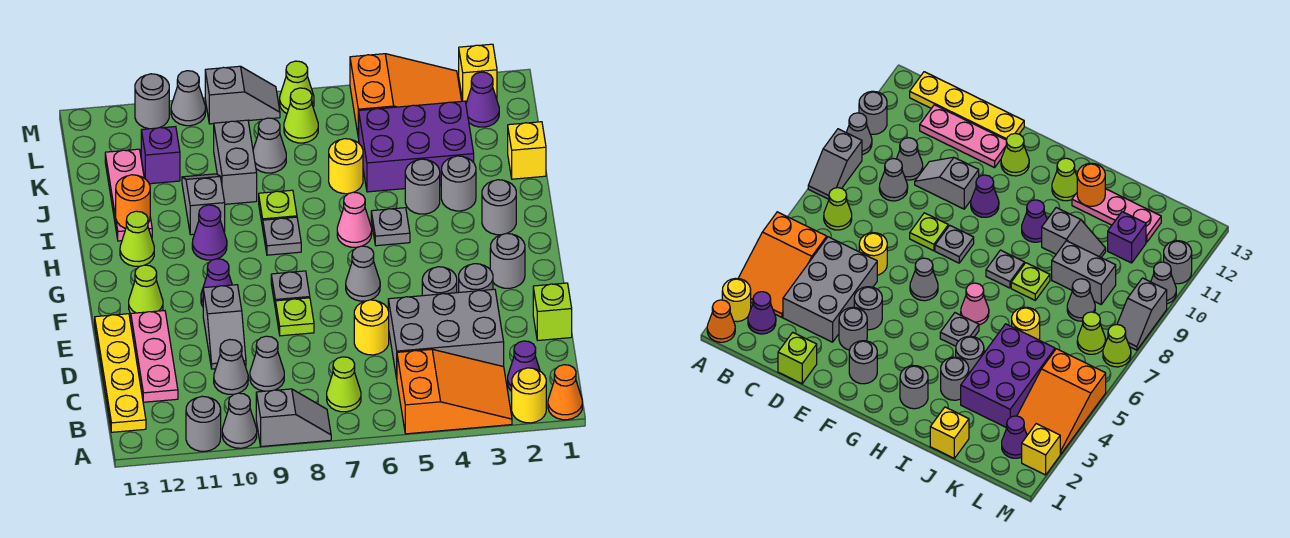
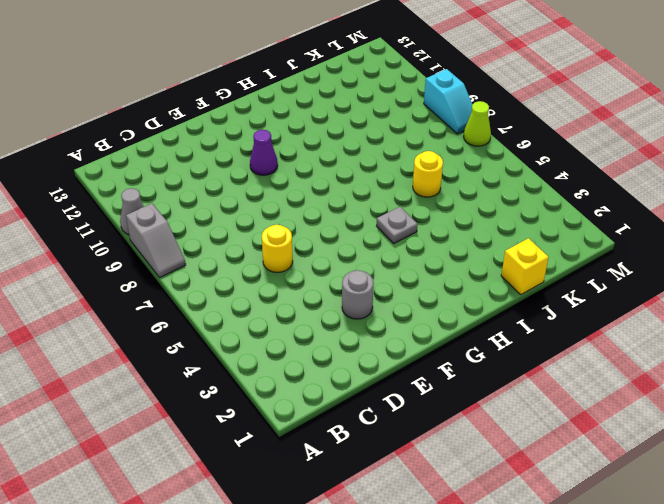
cyan 1x2 slope [424,69,472,134] -> grey 1x2 slope [205,66,280,124]
none -> orange 1x1 cone [548,365,582,420]
none -> yellow 1x1 round brick [512,368,546,423]
none -> orange 2x3 slope [397,349,512,434]
none -> grey 1x1 round brick [186,396,221,451]

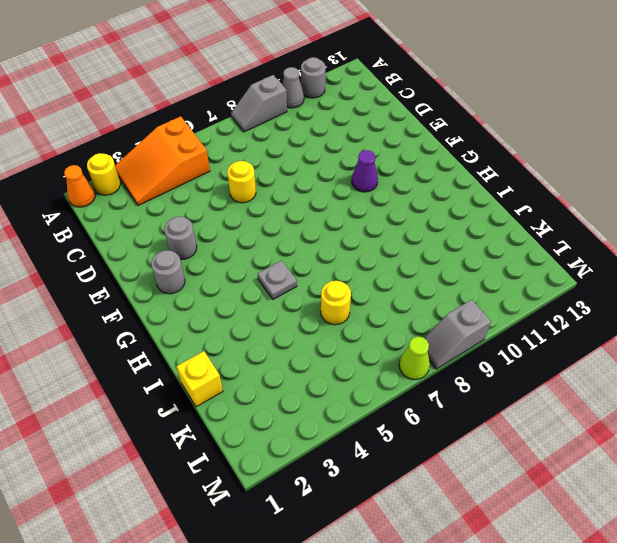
none -> purple 1x1 cone [508,341,540,391]
none -> lime 1x1 cone [327,357,361,412]
none -> yellow 1x4 plate [95,314,146,432]
none -> grey 2x3 brick [388,289,504,378]

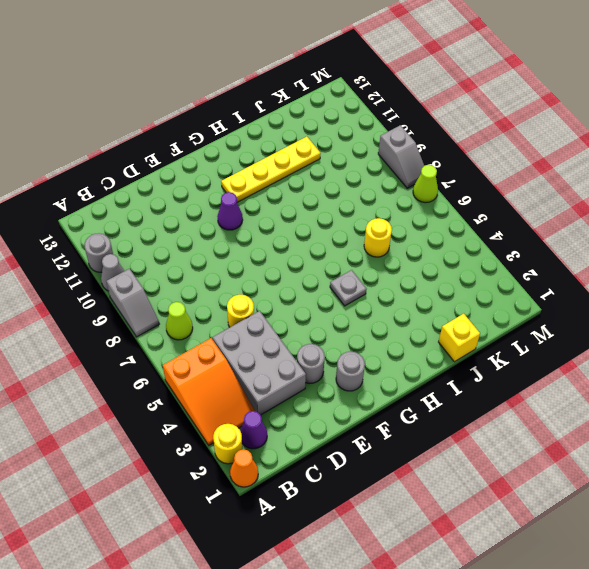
yellow 1x4 plate [221,137,320,202] -> yellow 1x4 plate moved to [95,314,146,432]
none -> grey 1x1 cone [250,336,284,391]
none -> grey 1x1 cone [214,340,248,394]
none -> pink 1x3 plate [131,311,178,402]
none -> lime 1x1 brick [533,283,572,340]

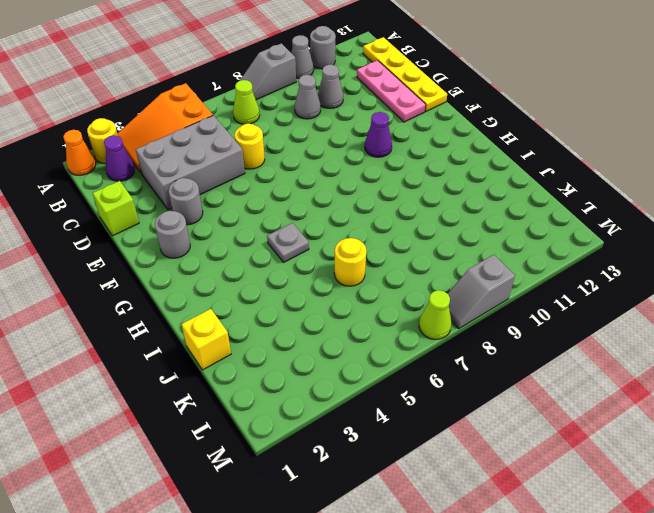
none -> grey 1x2 slope [203,285,246,369]
none -> grey 1x1 round brick [422,267,457,296]
none -> lime 1x1 plate [276,298,314,336]
none -> grey 1x1 cone [346,246,380,301]

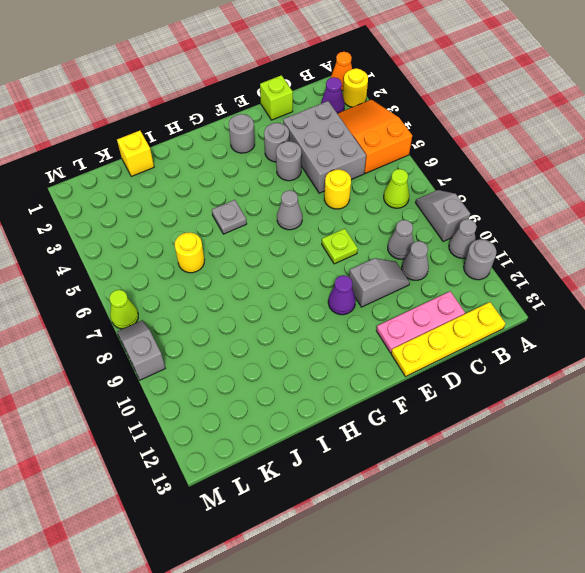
none -> grey 1x1 plate [271,271,310,309]
none -> lime 1x1 cone [129,265,163,313]
none -> grey 1x1 round brick [482,180,516,235]
none -> pink 1x1 cone [337,192,372,247]

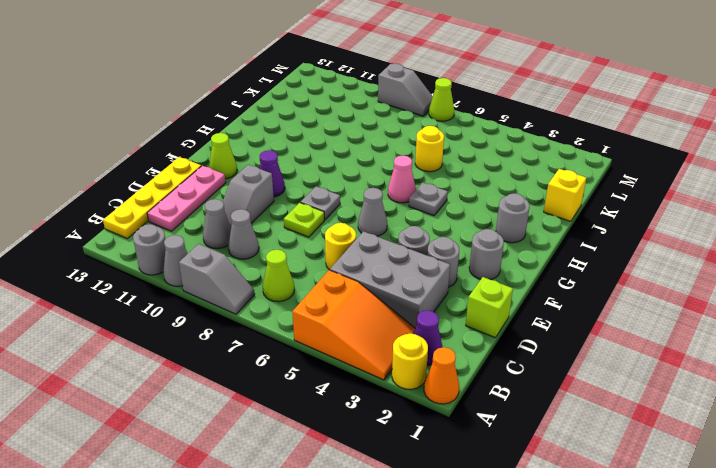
none -> grey 1x1 plate [263,217,301,255]
none -> purple 1x1 cone [192,205,227,260]
none -> lime 1x1 cone [120,211,154,266]
none -> grey 1x1 round brick [441,156,476,211]

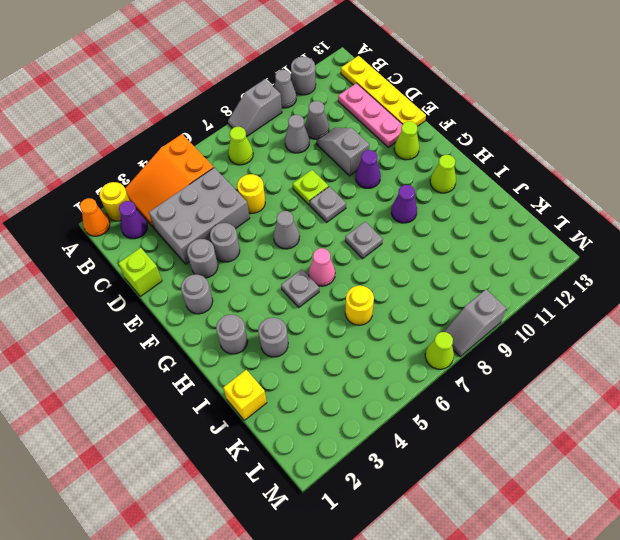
none -> grey 1x1 round brick [405,159,440,214]
none -> lime 1x1 plate [259,190,297,228]
none -> grey 1x2 slope [182,174,225,235]
none -> pink 1x3 plate [105,149,152,241]

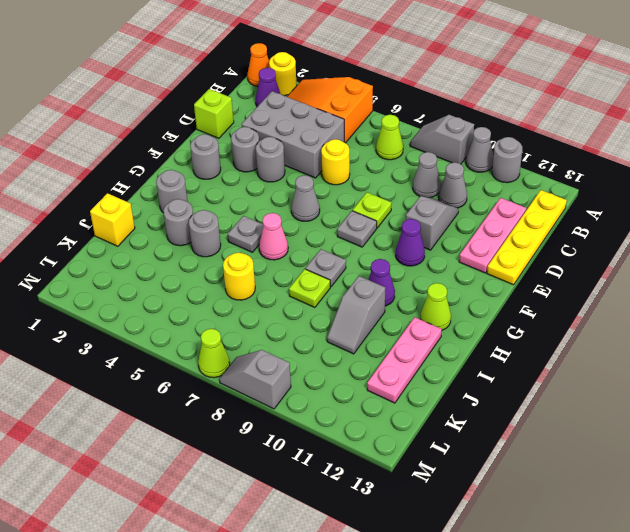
none -> lime 1x1 cone [129,265,163,313]
none -> purple 2x3 brick [359,101,474,192]
none -> grey 1x2 brick [214,120,257,204]
none -> grey 1x1 cone [253,118,286,173]

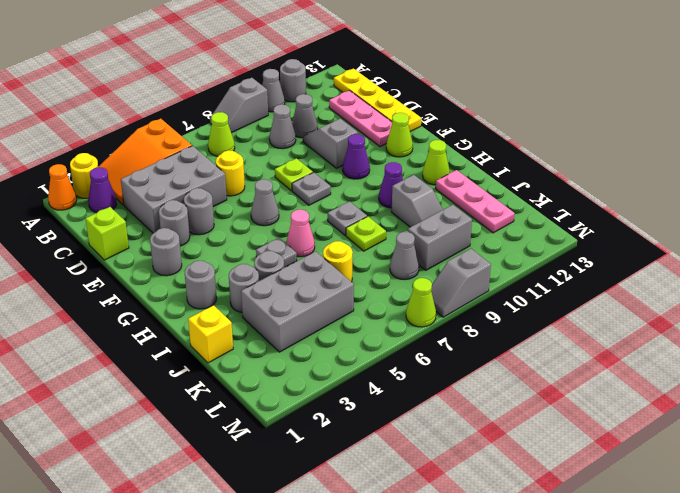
grey 2x3 brick [241,251,354,352] -> purple 2x3 brick [359,101,474,192]
grey 1x2 brick [408,205,472,270] -> grey 1x2 brick turned to [214,120,257,204]
none -> purple 1x1 brick [141,127,180,184]
none -> purple 1x1 cone [466,72,499,127]
none -> orange 2x3 slope [350,54,462,138]
none -> lime 1x1 cone [284,88,318,143]

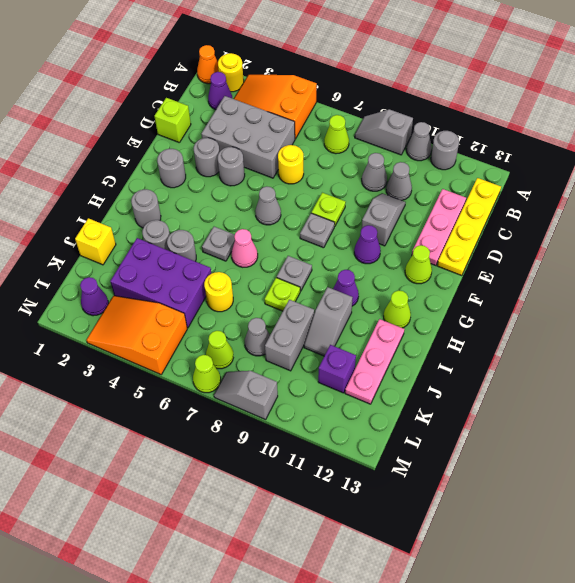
none -> yellow 1x1 brick [459,44,497,102]
none -> grey 1x1 cone [171,71,206,126]
none -> grey 1x1 round brick [135,74,169,129]
none -> orange 1x1 round brick [116,175,150,228]

